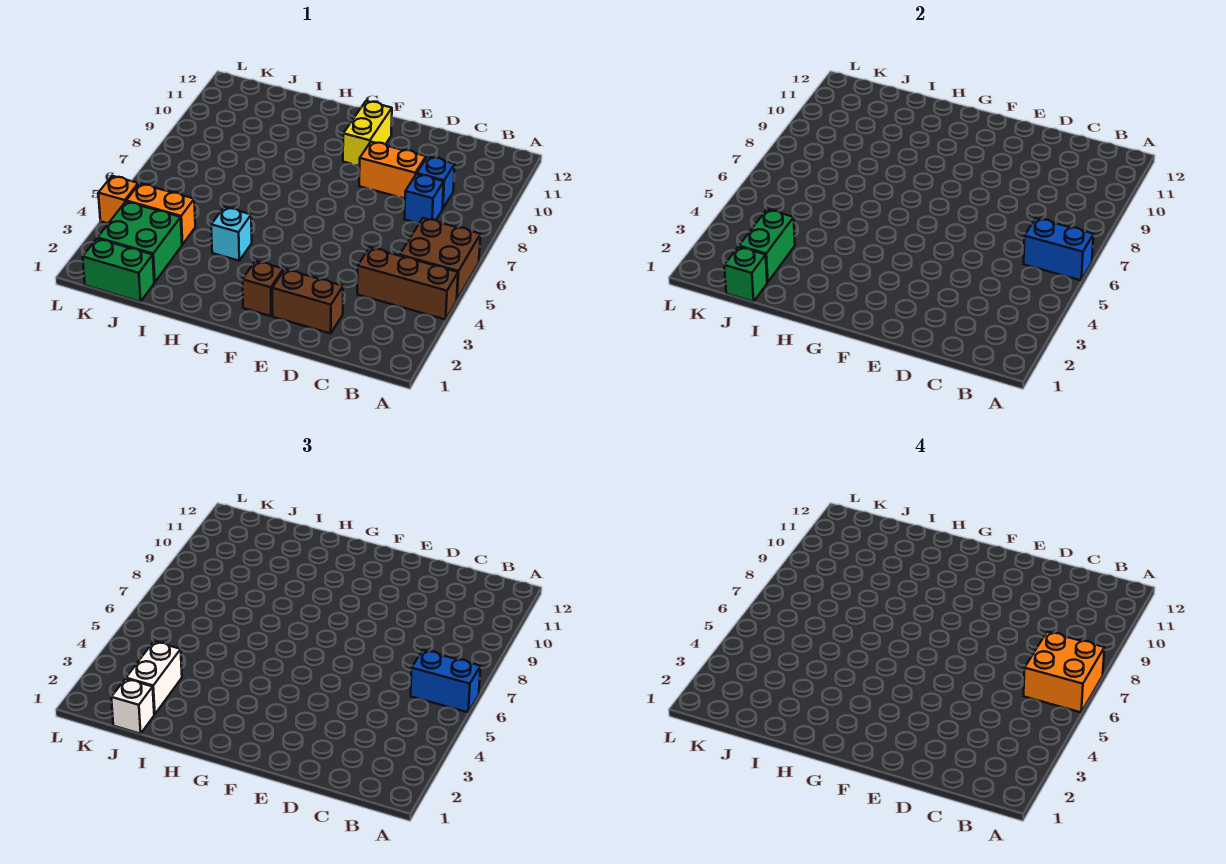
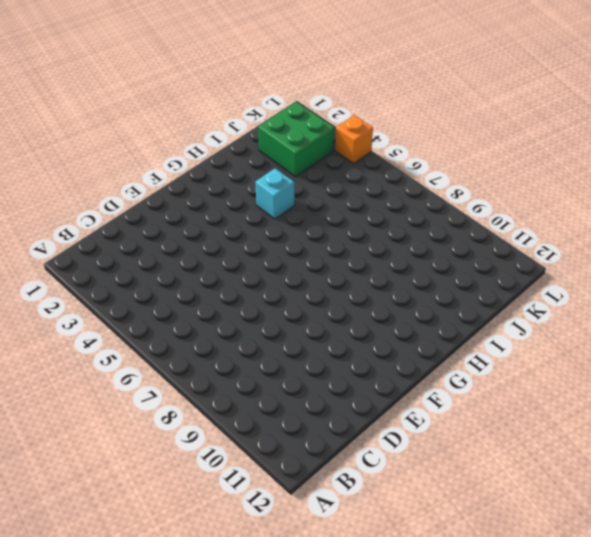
none -> brown 1x3 brick [357,247,458,320]
none -> brown 2x2 brick [400,218,481,299]
none -> blue 1x1 brick [404,174,444,223]

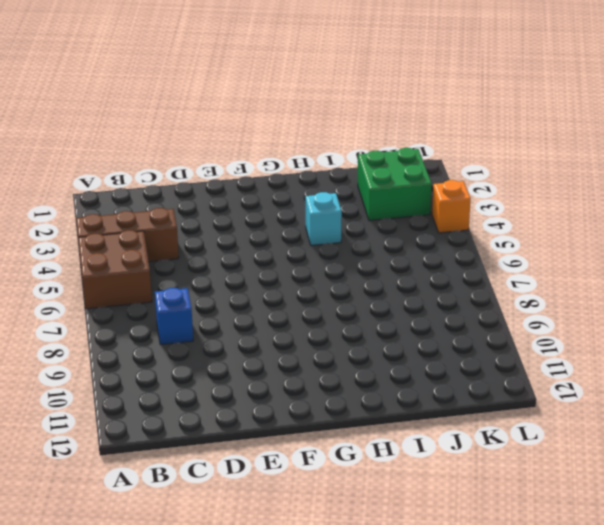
none -> blue 1x1 brick [417,157,455,209]
none -> brown 1x2 brick [272,269,343,334]
none -> orange 1x2 brick [359,142,426,199]

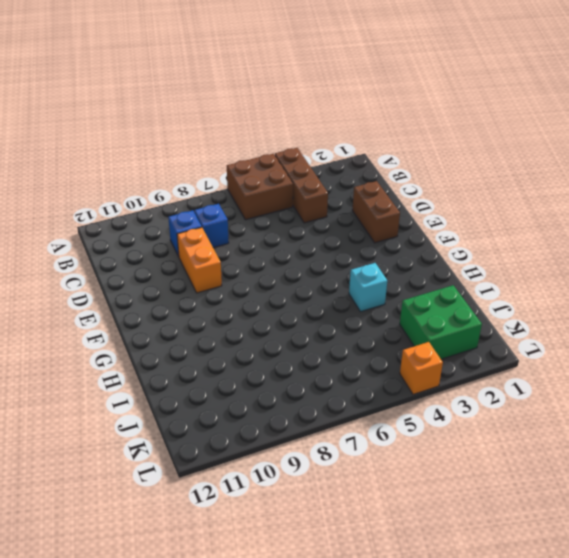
none -> brown 1x1 brick [243,261,283,316]
none -> yellow 1x2 brick [343,101,392,166]
none -> green 1x2 brick [83,239,154,302]

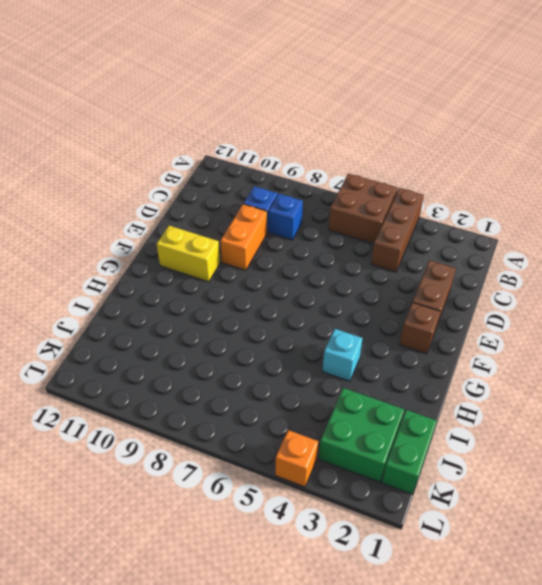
none -> orange 1x2 brick [126,184,195,245]
none -> blue 1x2 brick [1024,218,1094,280]
none -> green 1x1 brick [724,247,767,302]

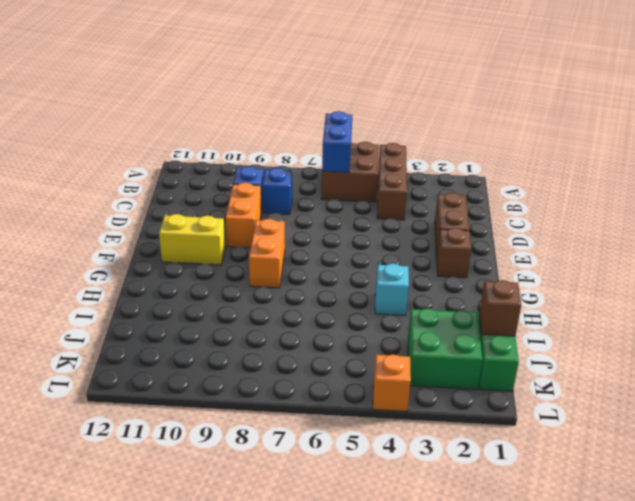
orange 1x2 brick [249,219,285,288] -> orange 1x2 brick moved to [126,184,195,245]
brown 1x1 brick [480,280,521,336] -> green 1x1 brick [724,247,767,302]
none -> green 1x2 brick [739,210,795,282]
none -> blue 1x2 brick [411,650,481,712]
none -> white 1x1 brick [111,679,154,734]

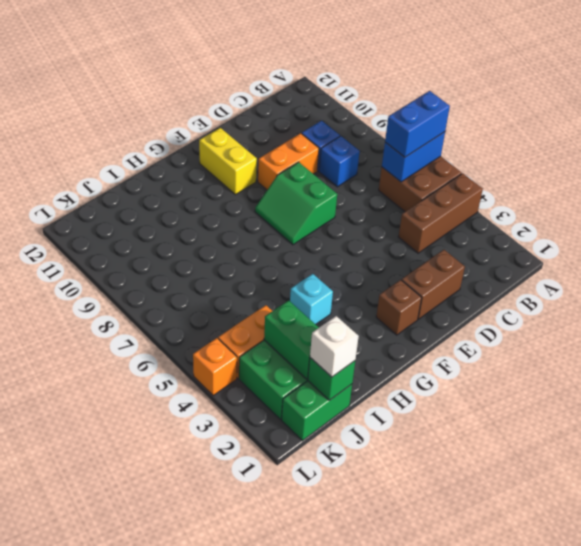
green 2x2 slope [255,162,337,245] -> none
none -> white 1x2 brick [126,642,182,714]
none -> orange 2x2 brick [1024,632,1104,712]

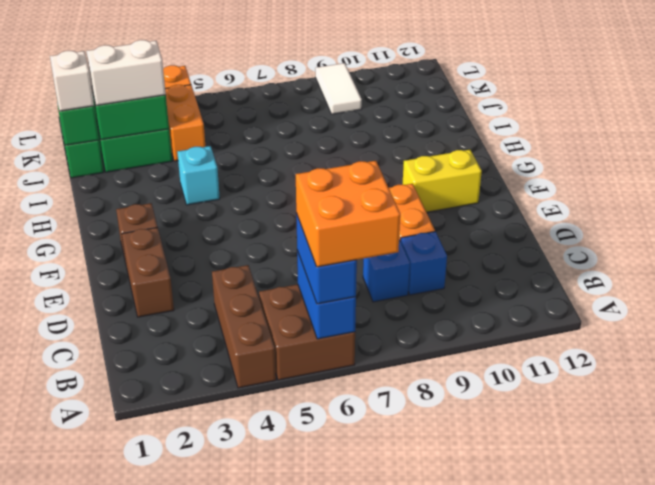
white 1x2 tile [315,63,362,114] -> none

